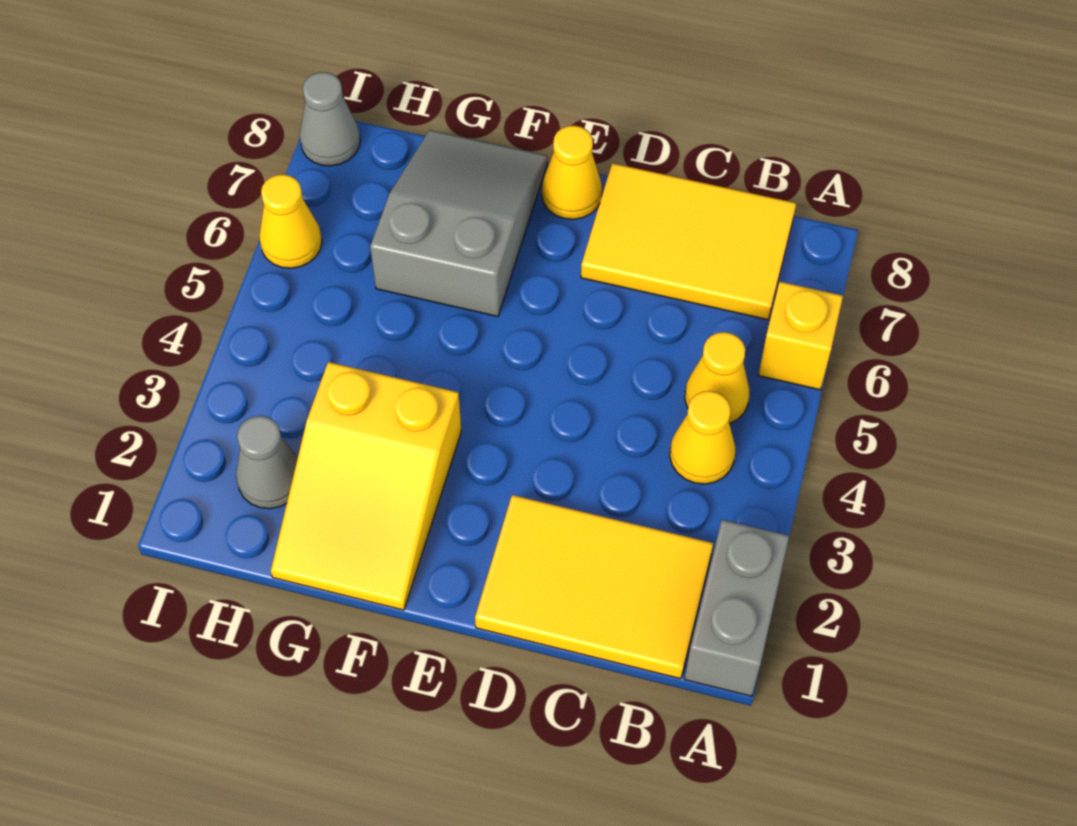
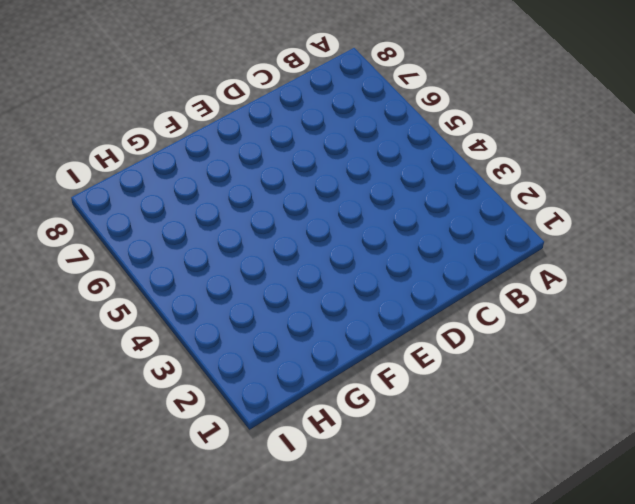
none -> grey 1x2 brick [685,520,789,696]
none -> yellow 1x1 brick [758,282,843,390]
none -> yellow 2x3 tile [475,495,713,679]

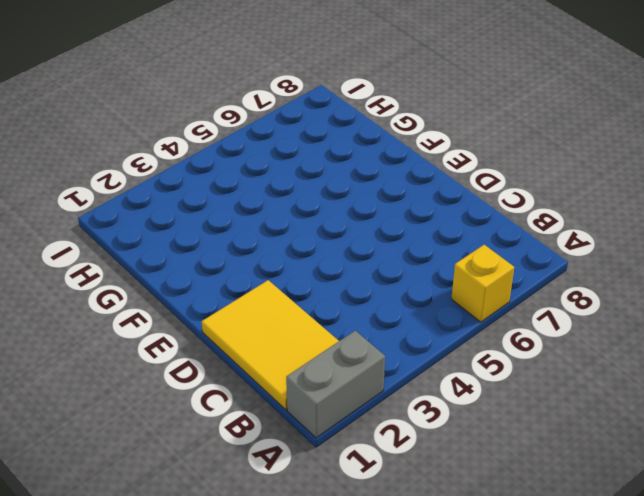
none -> yellow 1x1 cone [670,391,736,484]
none -> yellow 1x1 cone [685,332,750,424]
none -> yellow 2x3 tile [581,163,796,320]

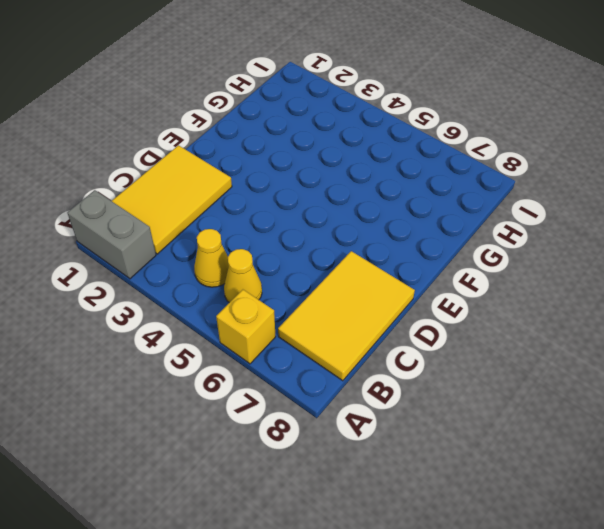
none -> yellow 1x1 cone [542,126,602,219]
none -> yellow 2x3 slope [271,362,461,610]
none -> grey 2x3 slope [370,130,547,317]

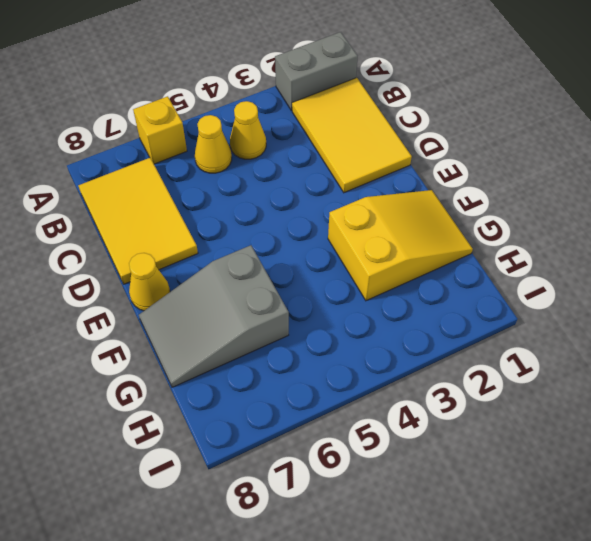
none -> grey 1x1 cone [236,416,298,509]
none -> yellow 1x1 cone [259,174,322,268]
none -> grey 1x1 cone [300,72,360,166]

